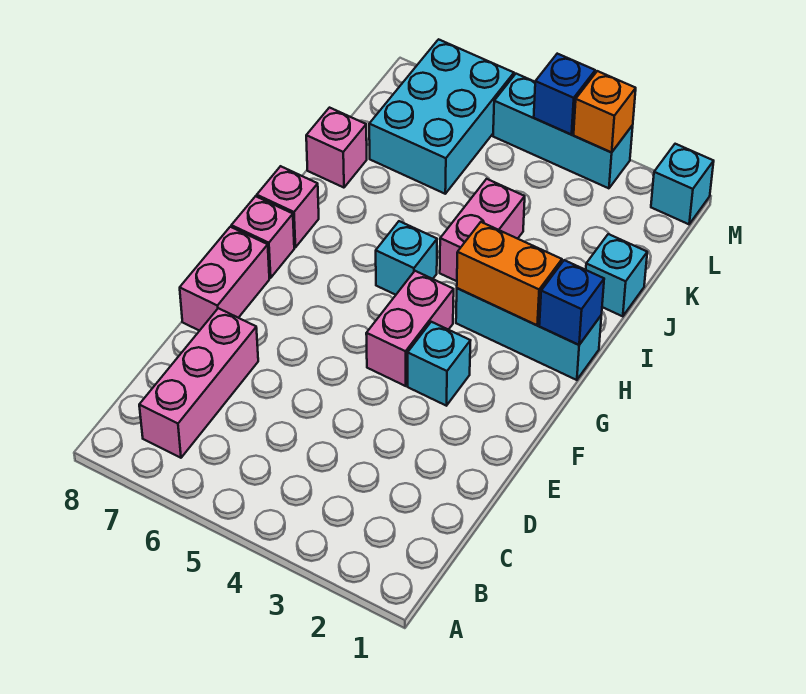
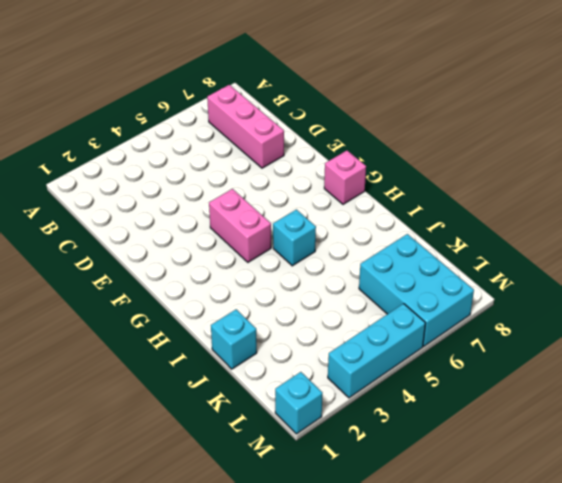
none -> pink 1x2 brick [180,227,269,331]
none -> cyan 1x1 brick [408,322,471,406]
none -> cyan 1x3 brick [456,288,601,380]

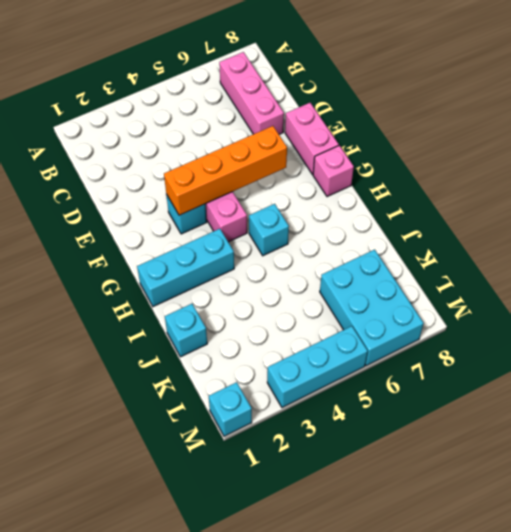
orange 1x4 brick [164,126,287,215] -> none
none -> pink 1x1 brick [257,166,319,247]
none -> pink 1x2 brick [440,179,525,281]
none -> pink 1x1 brick [306,108,367,188]

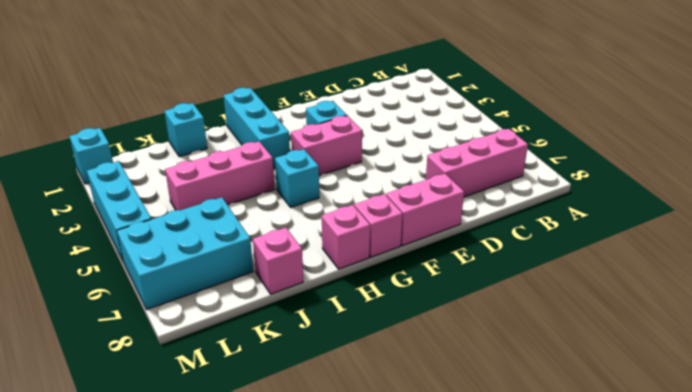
pink 1x3 brick [165,141,275,210] -> pink 1x2 brick [440,179,525,281]
none -> blue 1x1 brick [539,260,604,345]
none -> orange 1x2 brick [457,222,562,325]
none -> orange 1x1 brick [574,71,636,152]

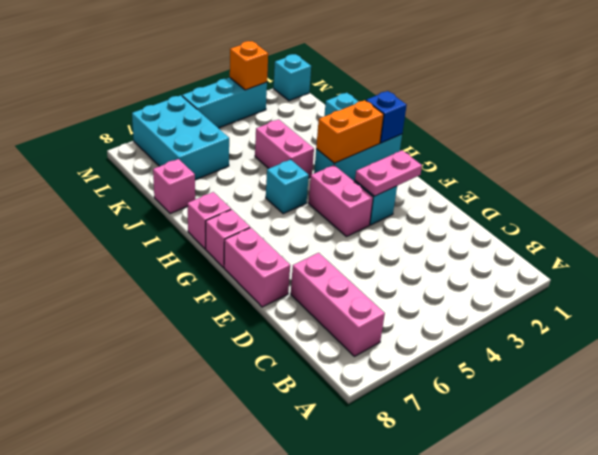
pink 1x2 plate [355,150,422,196] -> none
none -> blue 1x1 brick [534,54,595,134]

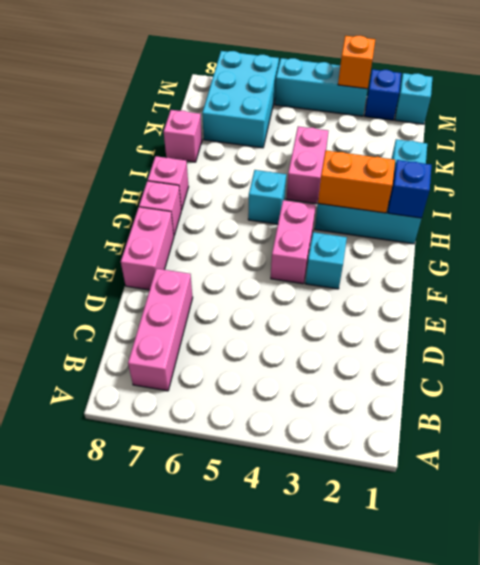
blue 1x1 brick [365,69,401,120] -> blue 1x1 brick moved to [534,54,595,134]

